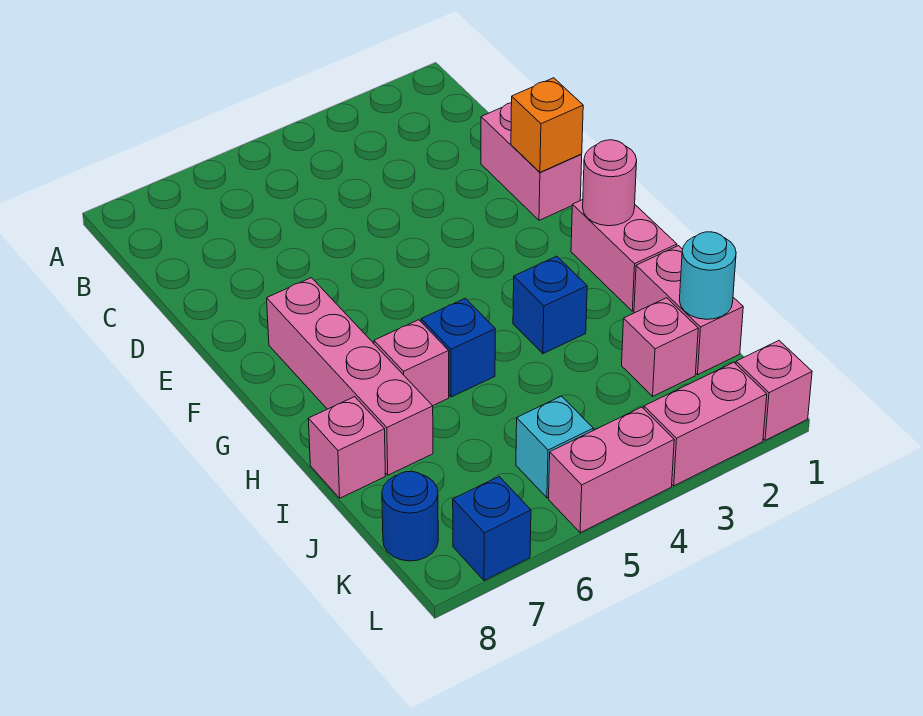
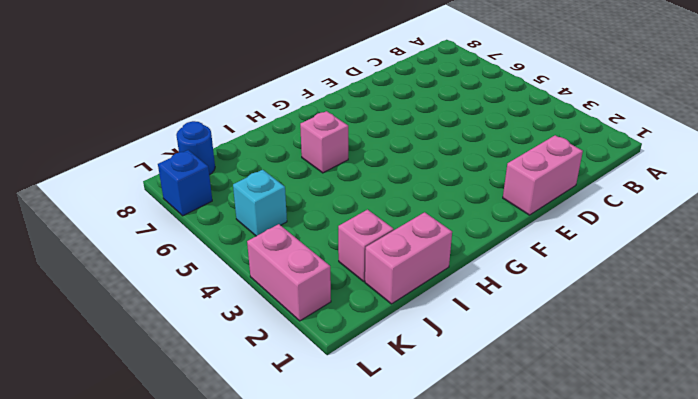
none -> pink 1x4 brick [267,278,433,475]
none -> pink 1x2 brick [571,200,677,311]
none -> blue 1x1 brick [513,256,587,354]

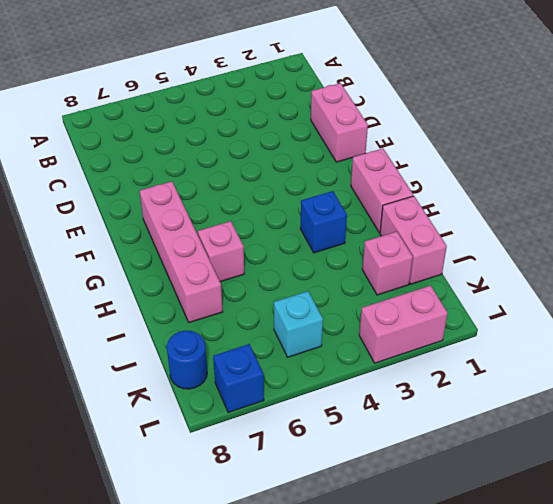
none -> blue 1x1 brick [421,298,495,397]
none -> pink 1x1 brick [308,397,385,498]
none -> pink 1x1 brick [736,341,812,440]

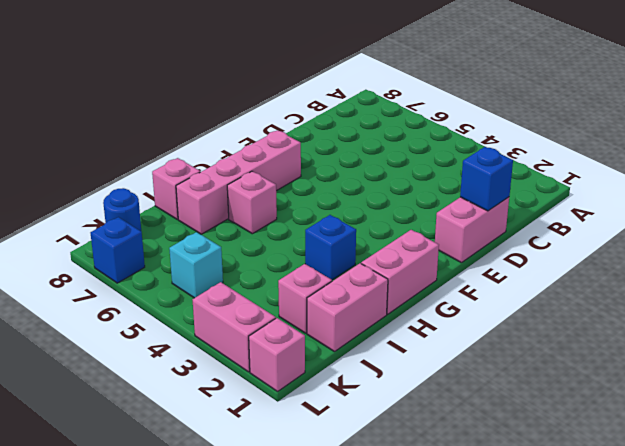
blue 1x1 brick [460,147,513,211] -> blue 1x1 brick moved to [421,298,495,397]
none -> pink 1x2 brick [549,407,674,533]
none -> orange 1x1 brick [511,78,583,172]
none -> pink 1x1 round brick [583,140,637,226]

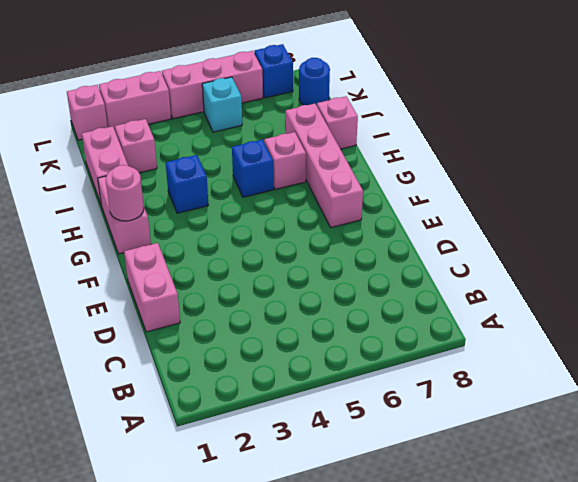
pink 1x3 brick [162,51,263,119] -> pink 1x2 brick [549,407,674,533]
none -> orange 1x1 brick [511,78,583,172]
none -> cyan 1x1 round brick [679,232,736,319]

